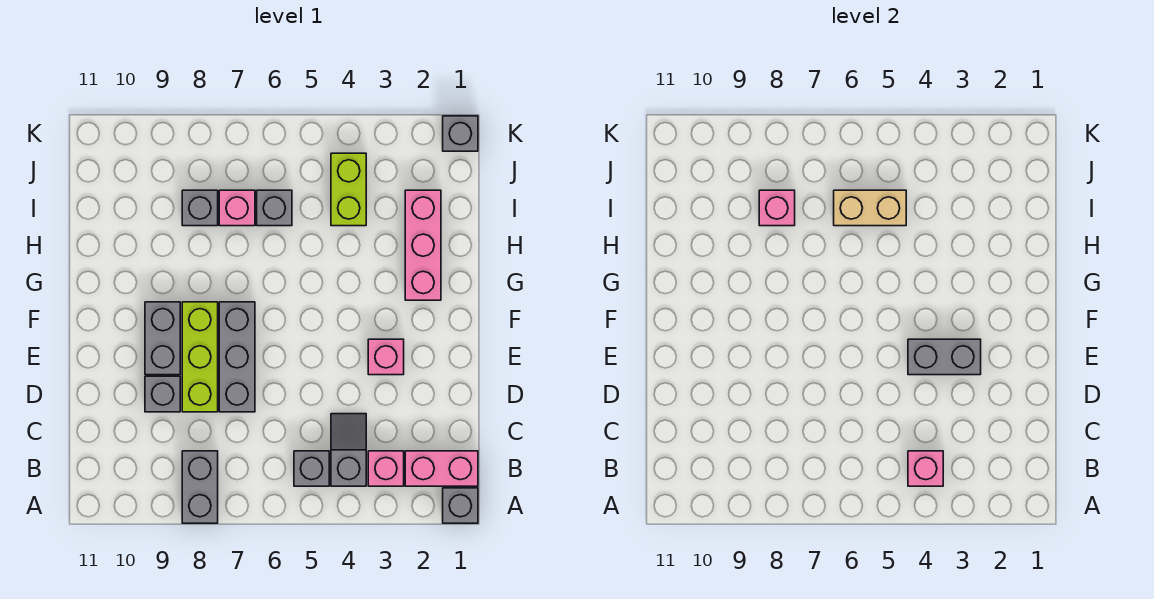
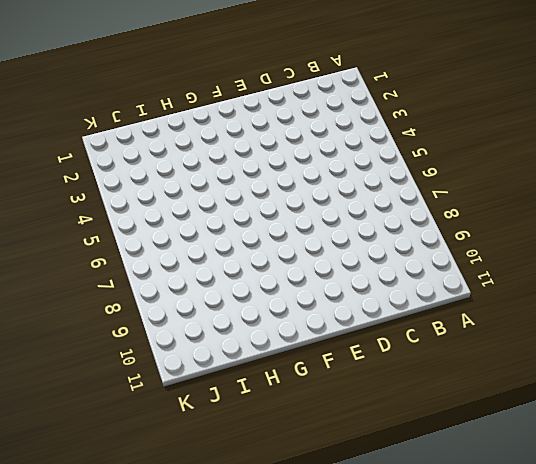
none -> grey 1x1 brick [443,488,478,523]
none -> grey 1x2 brick [182,451,218,523]
none -> pink 1x2 brick [405,451,478,486]

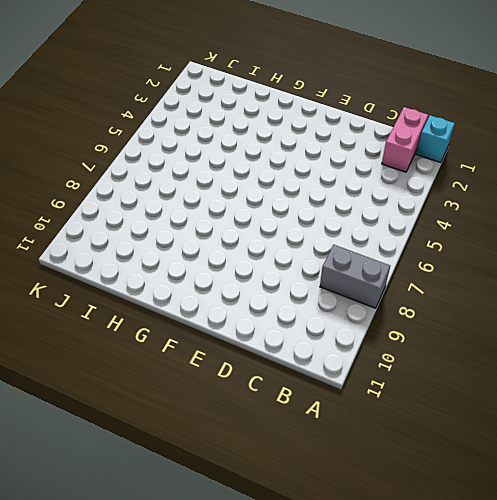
cyan 1x1 brick [416,115,455,162] -> grey 1x1 brick [443,488,478,523]
none -> pink 1x1 brick [368,451,404,486]
none -> grey 1x2 slope [331,414,366,486]
none -> grey 1x1 brick [294,451,329,486]

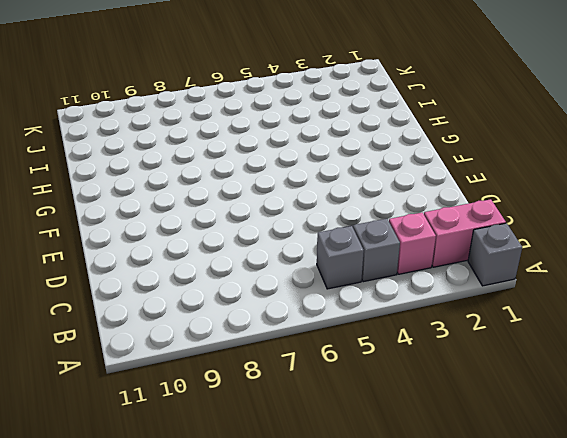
none -> grey 1x2 brick [182,451,218,523]
none -> grey 1x3 brick [219,302,255,412]
none -> lime 1x3 brick [182,302,218,412]

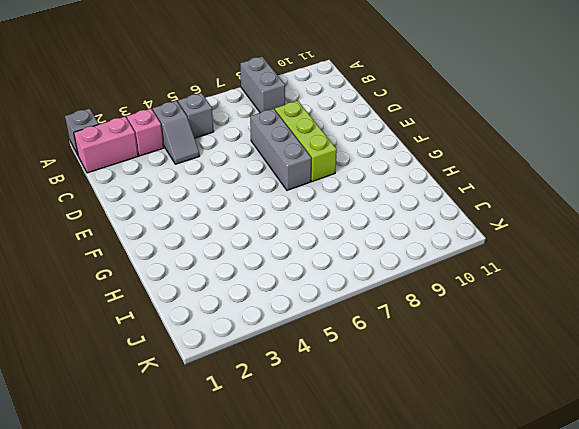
none -> grey 1x1 brick [145,376,180,412]
none -> pink 1x1 brick [368,339,404,375]
none -> grey 1x2 brick [145,302,180,375]

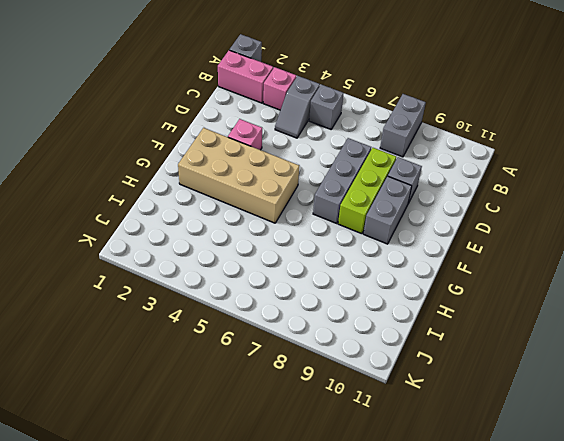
tan 2x4 brick [178,128,299,223] -> pink 1x3 brick [405,190,441,300]
none -> lime 1x2 brick [331,153,366,226]
none -> grey 1x1 brick [257,190,292,226]
none -> pink 1x1 brick [219,190,255,226]

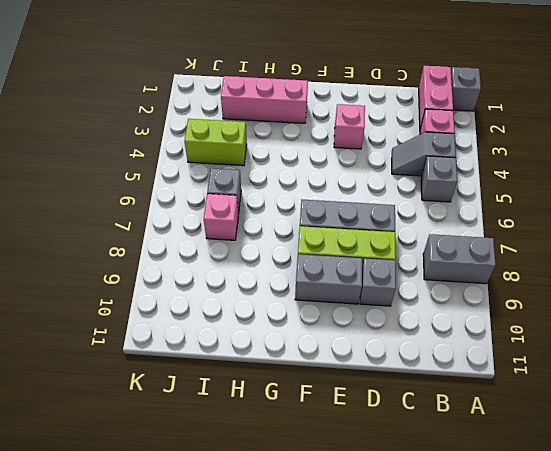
none -> grey 1x1 brick [182,190,218,226]
none -> grey 1x1 brick [443,116,478,151]
none -> pink 1x1 brick [908,451,943,486]

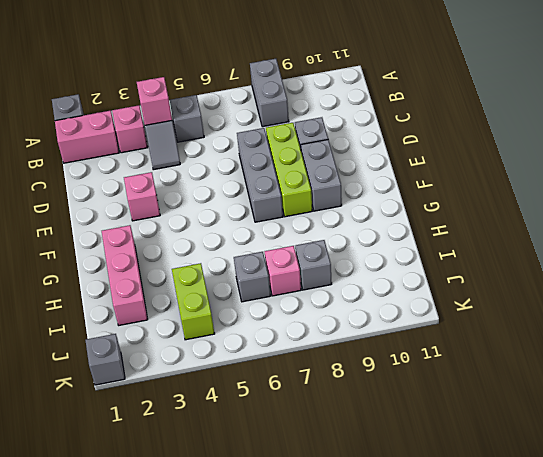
none -> grey 1x2 brick [908,339,981,375]
none -> tan 1x2 brick [834,190,906,226]
none -> pink 1x1 brick [759,190,795,226]

